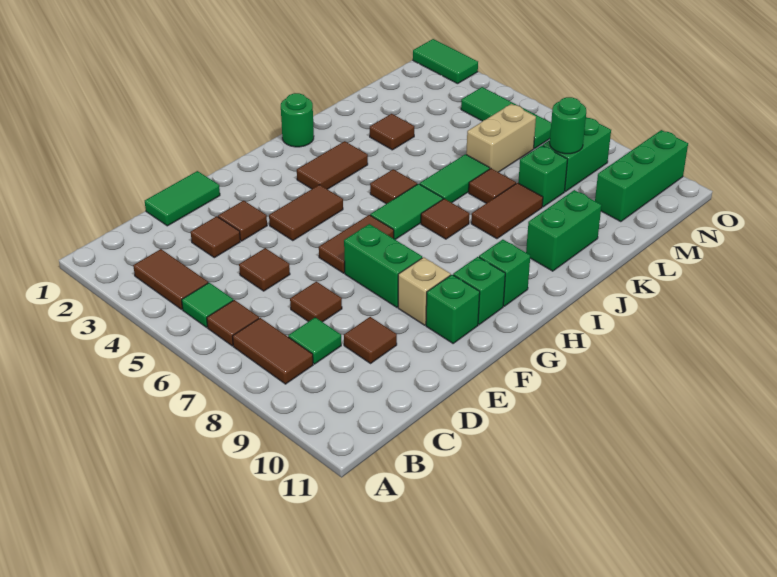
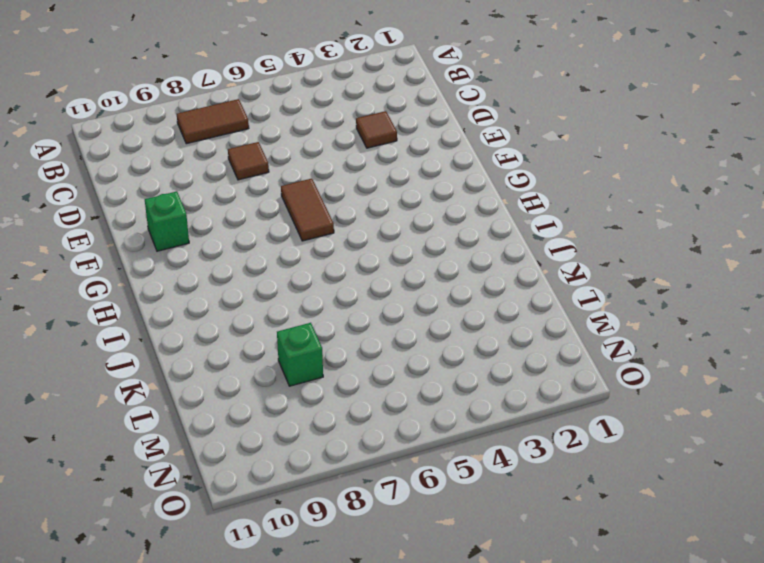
none -> brown 1x2 tile [133,249,208,309]
none -> green 1x1 tile [182,283,233,327]
none -> brown 1x1 tile [207,300,259,346]
none -> green 1x1 tile [288,317,341,364]

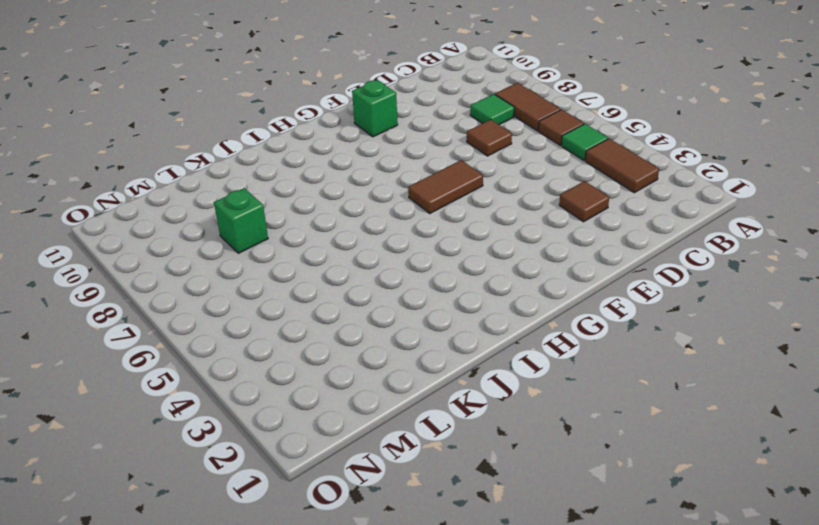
none -> green 1x2 tile [145,171,220,226]
none -> brown 1x1 tile [239,248,290,291]
none -> brown 1x1 tile [344,317,397,363]
none -> brown 1x1 tile [218,201,267,241]

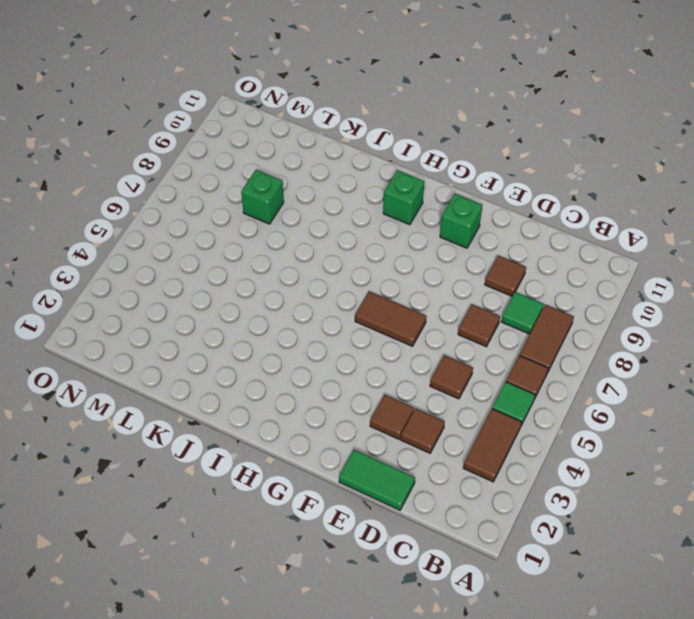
none -> brown 1x2 tile [269,185,343,241]
none -> green 1x2 brick [344,224,422,307]
none -> tan 1x1 brick [398,257,451,325]
none -> green 1x1 brick [453,257,505,325]

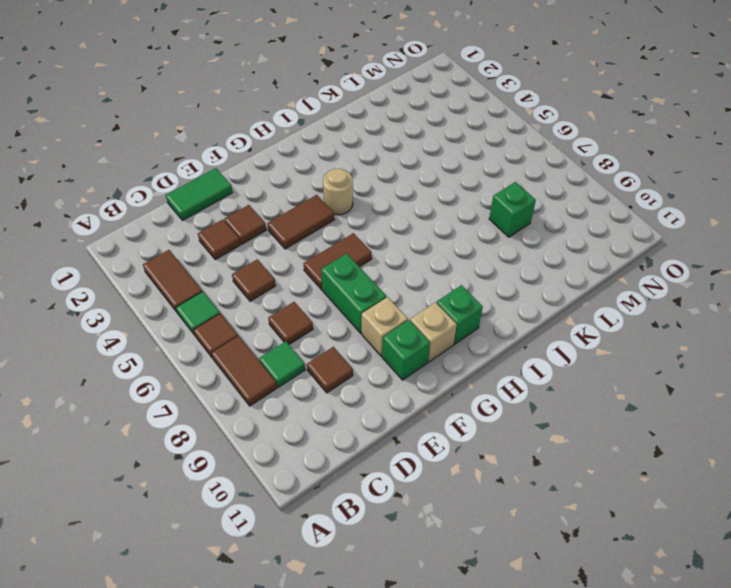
tan 1x1 brick [410,302,457,362] -> green 1x1 brick [453,257,505,325]
tan 1x1 round brick [323,169,353,215] -> none
none -> brown 1x2 tile [297,141,368,189]
none -> green 1x2 tile [370,184,443,240]
none -> green 1x1 round brick [281,93,314,147]
none -> brown 1x1 tile [370,169,417,204]

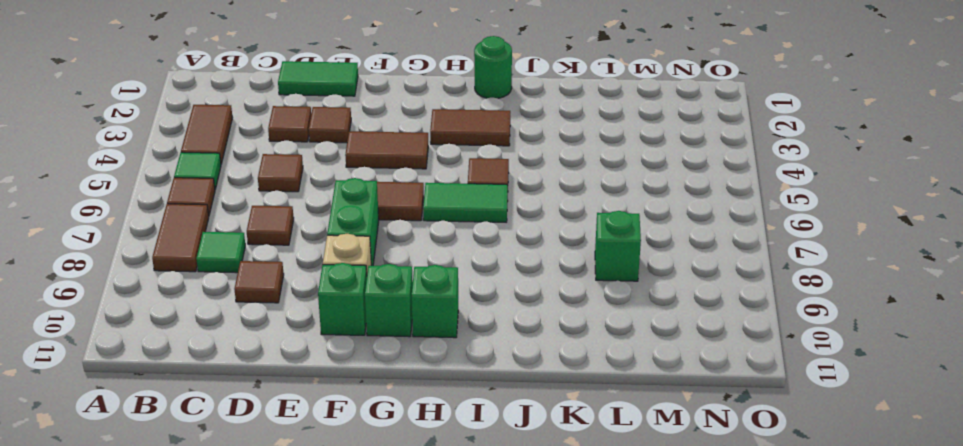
none -> brown 1x1 tile [421,199,469,239]
none -> green 1x2 tile [420,154,490,203]
none -> brown 1x2 tile [471,183,543,239]
none -> green 1x2 brick [526,190,602,271]

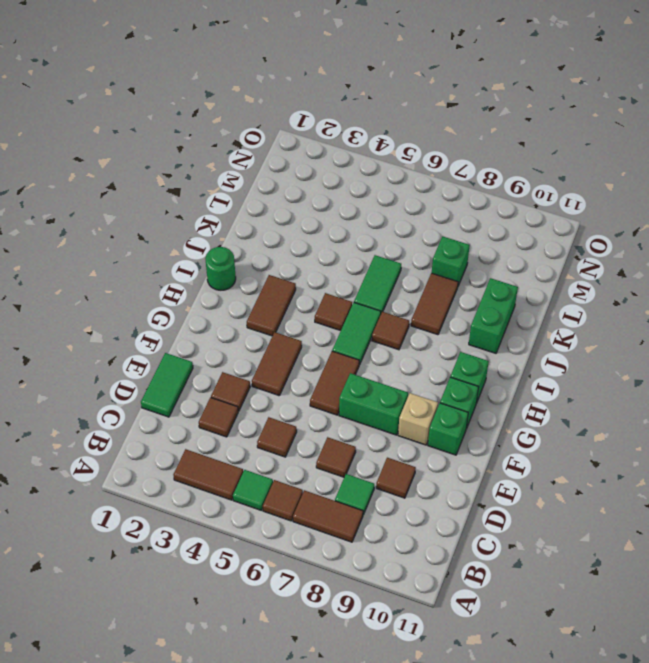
none -> brown 1x1 tile [370,114,414,150]
none -> brown 1x1 tile [469,169,516,203]
none -> tan 1x2 brick [466,104,536,172]
none -> green 1x2 brick [543,117,611,192]

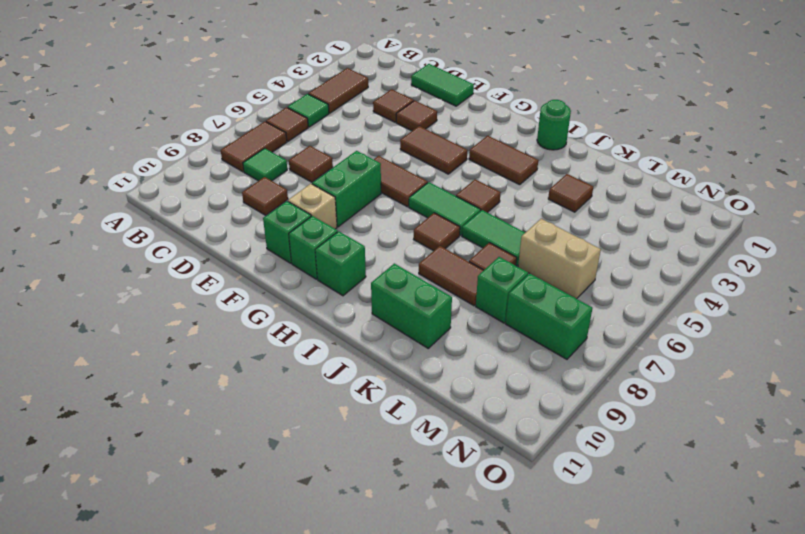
none -> brown 1x1 tile [239,248,290,291]
none -> green 1x3 brick [595,130,688,222]
none -> green 1x3 tile [461,87,551,149]
none -> green 1x2 tile [413,39,478,84]

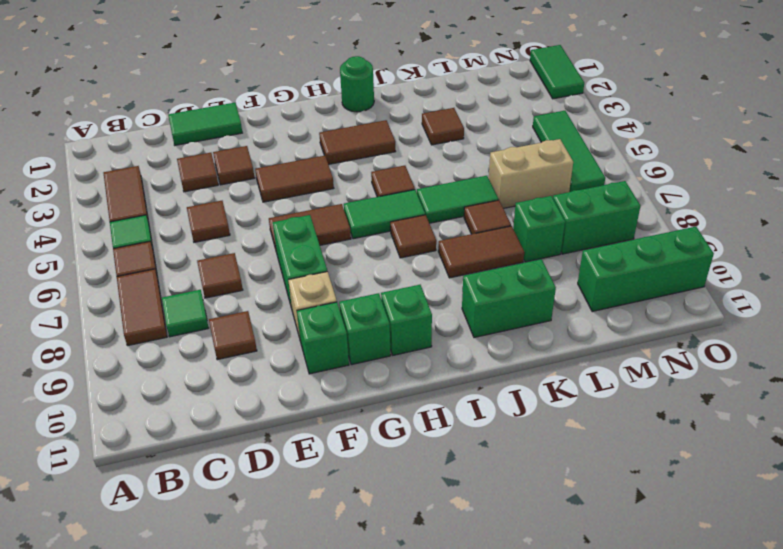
none -> green 1x1 round brick [550,97,586,154]

